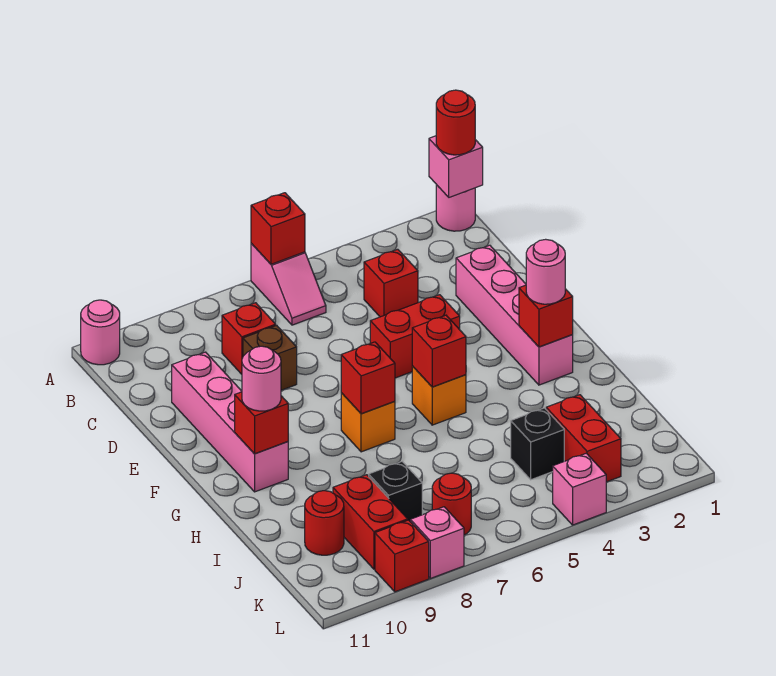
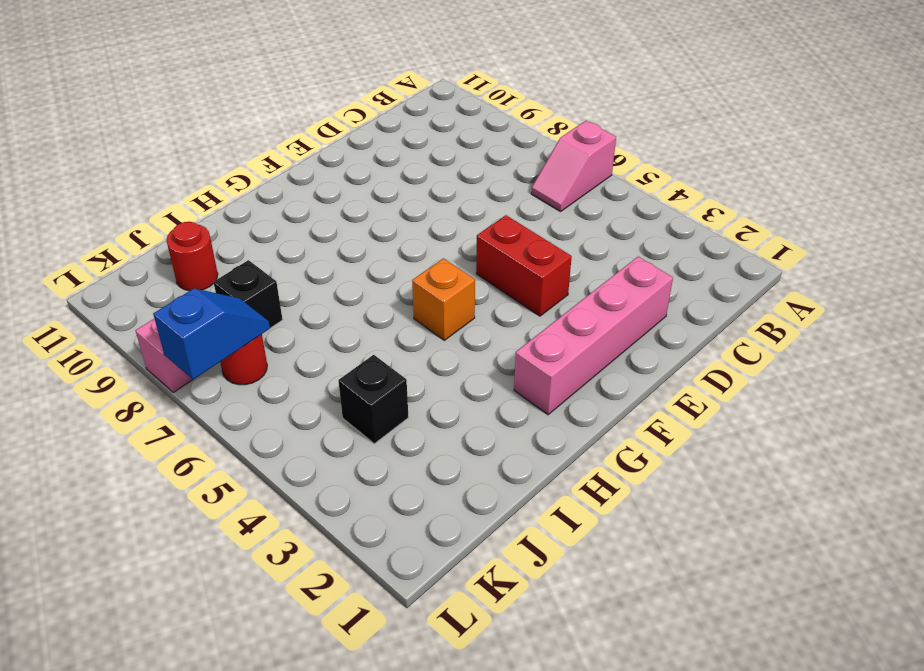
blue 1x2 slope [153,288,270,380] -> none
none -> pink 1x1 round brick [436,185,475,231]
none -> pink 1x1 round brick [81,300,120,365]
none -> red 1x1 brick [364,249,418,317]

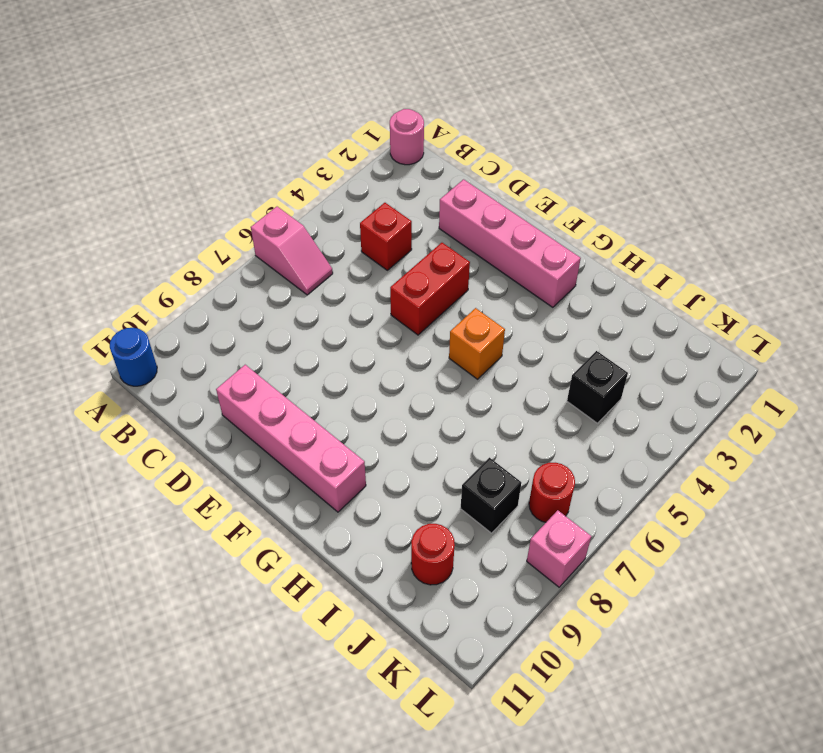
blue 1x1 round brick [110,328,157,386] -> pink 1x1 round brick [81,300,120,365]
none -> red 1x1 brick [222,303,276,374]
none -> brown 1x1 brick [243,325,297,390]
none -> orange 1x1 brick [341,393,395,452]

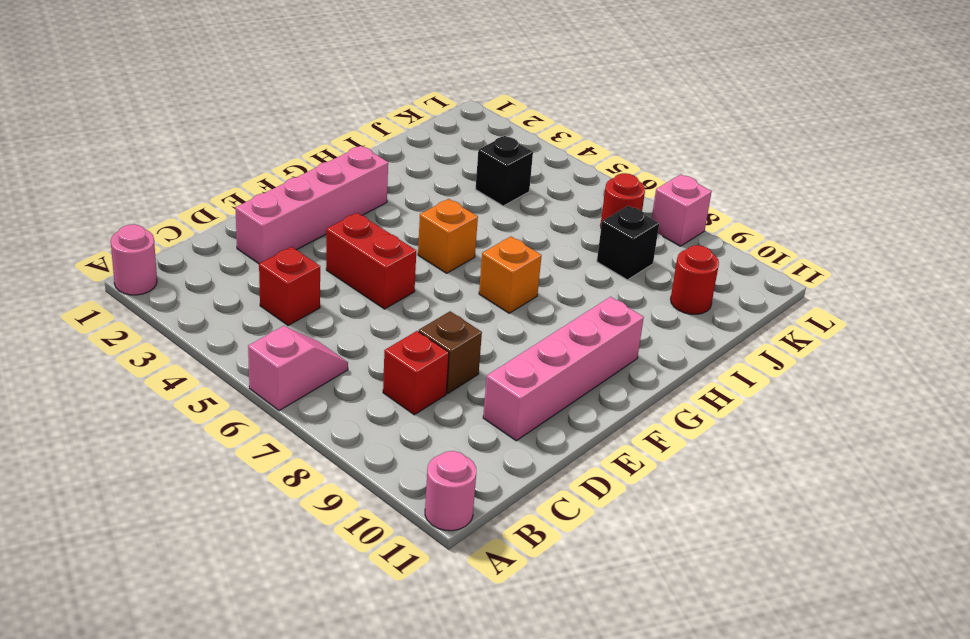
none -> red 1x2 brick [546,395,621,482]
none -> red 1x2 brick [333,475,408,569]
none -> pink 1x1 brick [553,453,606,525]

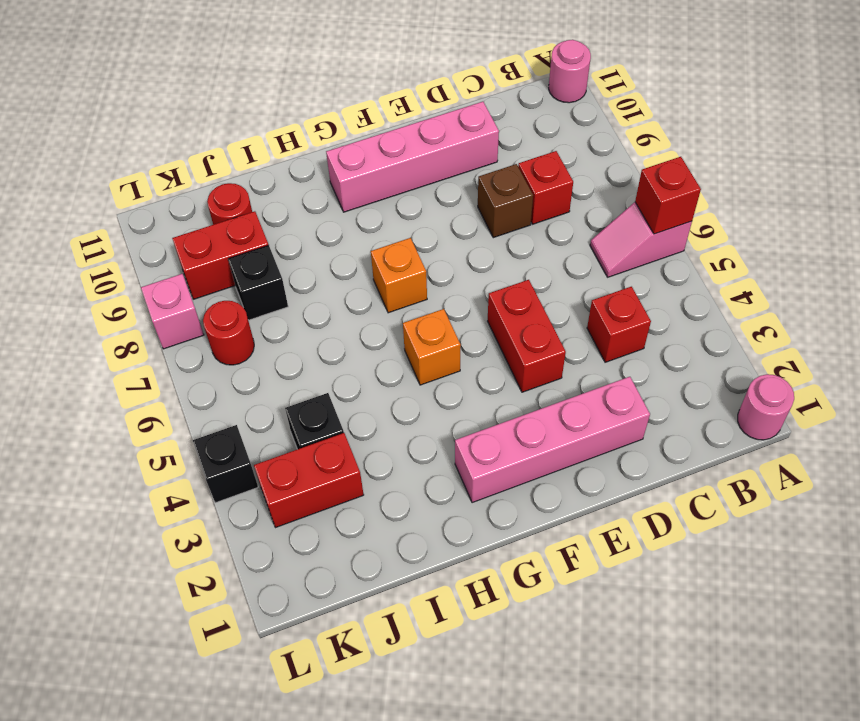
black 1x1 brick [193,425,258,503] -> pink 1x1 brick [553,453,606,525]
none -> red 1x1 brick [375,520,429,592]
none -> pink 1x1 brick [429,136,483,197]
none -> red 1x1 brick [519,285,573,347]

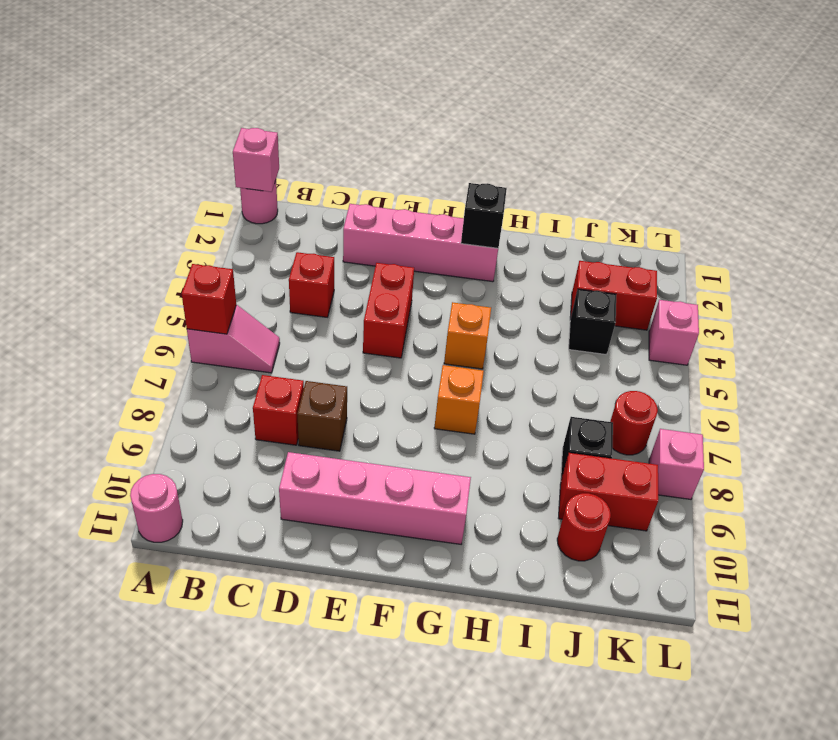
black 1x1 brick [461,183,507,248] -> red 1x1 brick [519,285,573,347]
none -> red 1x1 brick [375,520,429,592]
none -> red 1x1 brick [412,315,466,387]
none -> red 1x1 brick [341,342,395,414]

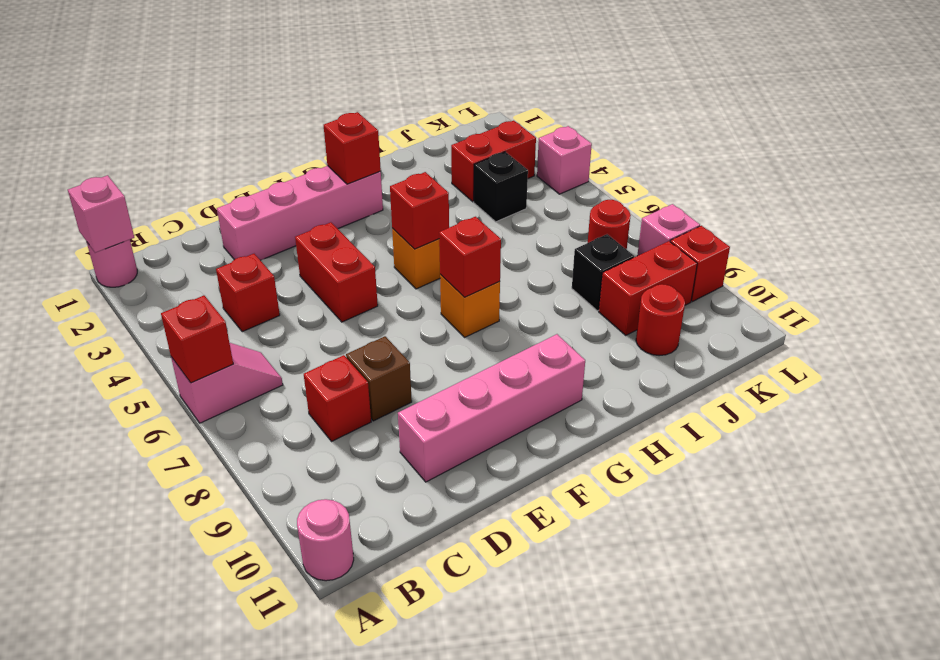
none -> red 1x1 brick [235,392,288,454]
none -> red 1x1 round brick [436,90,475,155]
none -> pink 1x1 round brick [526,239,565,304]

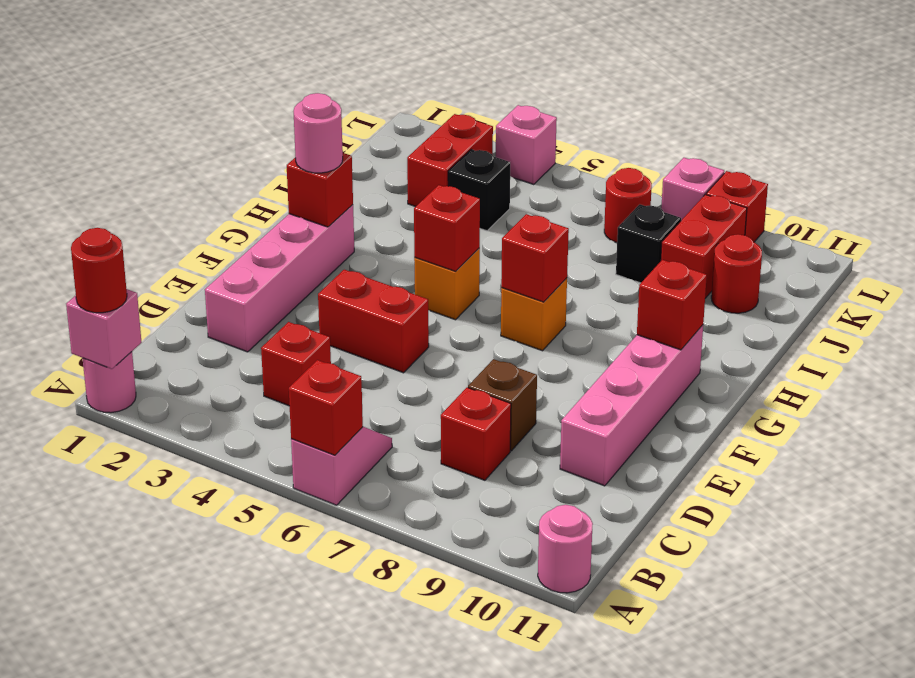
none -> pink 1x1 round brick [242,346,281,411]

